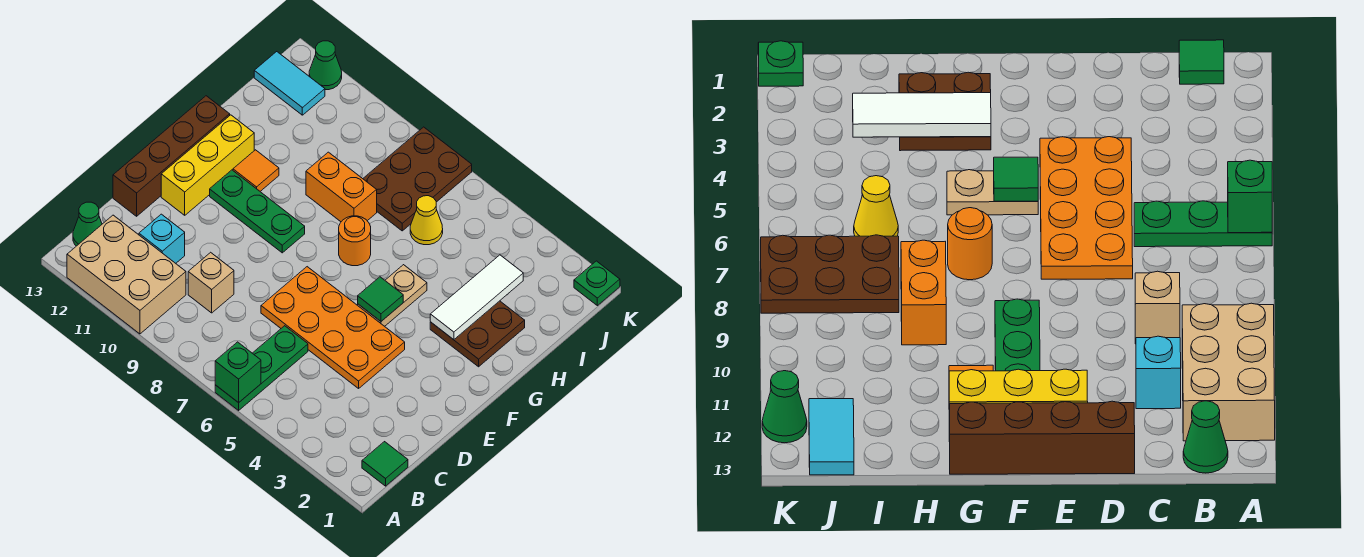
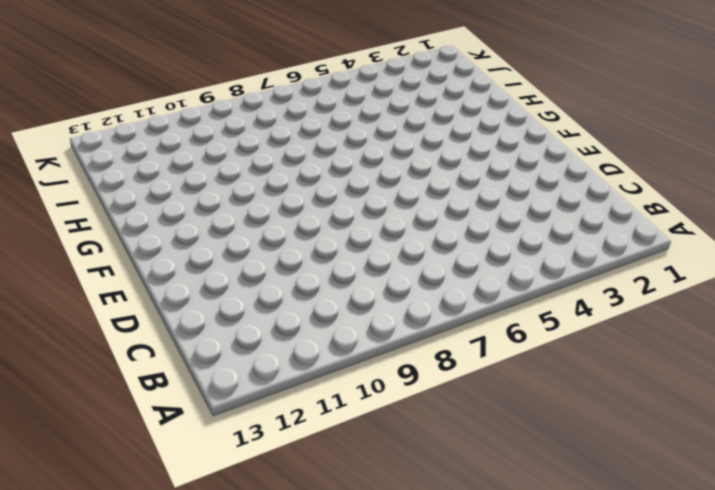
none -> green 1x3 plate [215,326,308,410]
none -> tan 2x3 brick [67,215,186,334]
none -> green 1x1 tile [362,442,408,486]

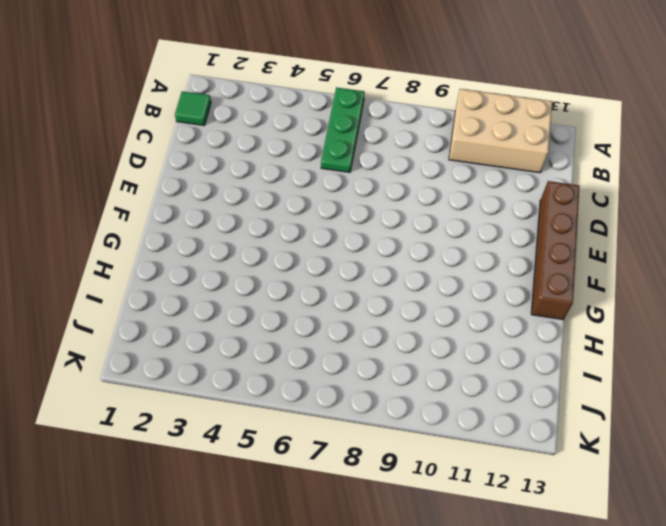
none -> green 1x1 cone [73,202,102,246]
none -> tan 1x1 brick [188,252,234,313]
none -> cyan 1x1 brick [139,214,185,263]

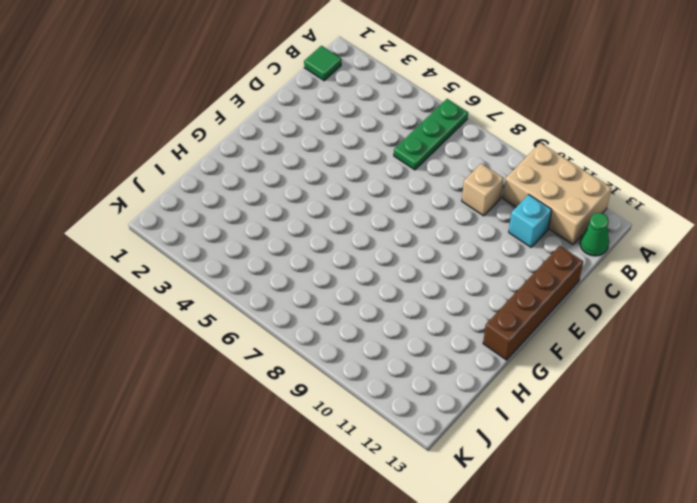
none -> orange 2x4 plate [261,267,405,388]
none -> yellow 1x3 brick [161,115,254,215]
none -> tan 1x2 plate [358,265,427,326]

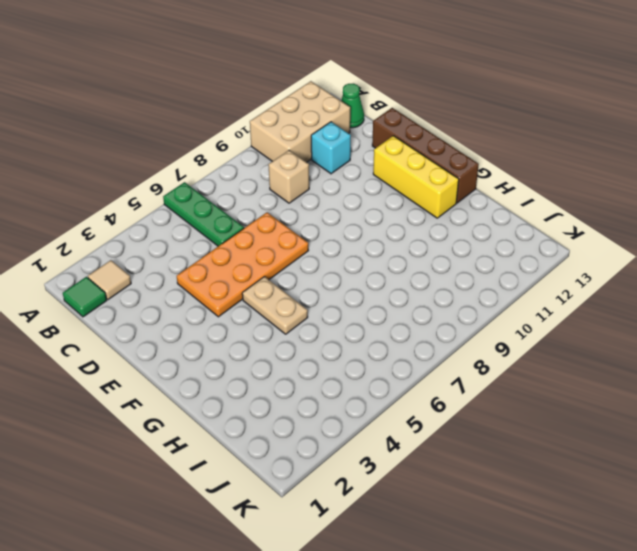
tan 1x1 tile [88,260,131,300] -> none
none -> green 1x3 plate [210,170,305,253]
none -> brown 2x2 plate [430,301,525,367]
none -> orange 1x1 round brick [339,216,371,266]

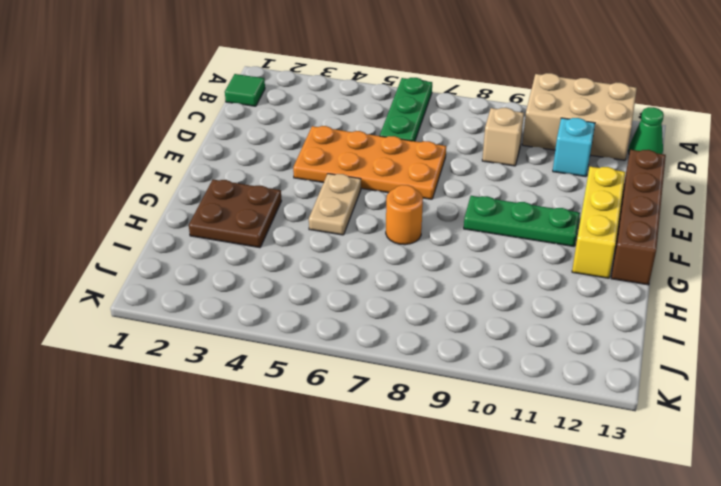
none -> orange 1x1 tile [233,150,279,191]
none -> orange 1x2 brick [306,152,377,222]
none -> yellow 1x1 cone [410,196,443,245]

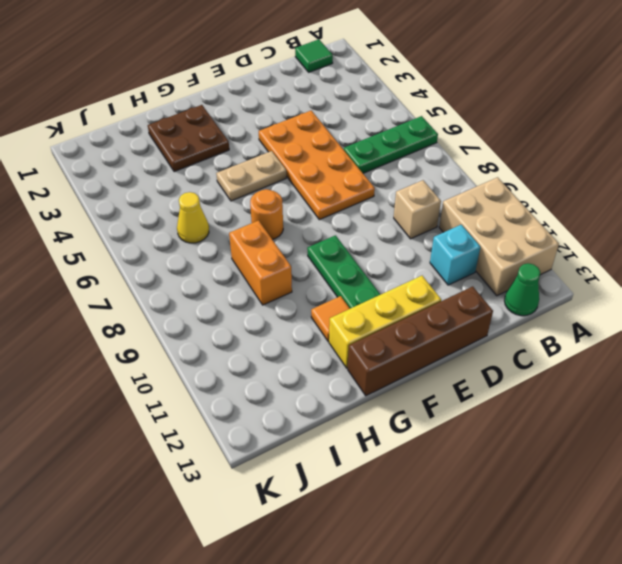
none -> brown 2x3 plate [363,127,472,231]
none -> cyan 1x2 tile [254,52,325,115]
none -> green 1x1 plate [574,261,620,306]

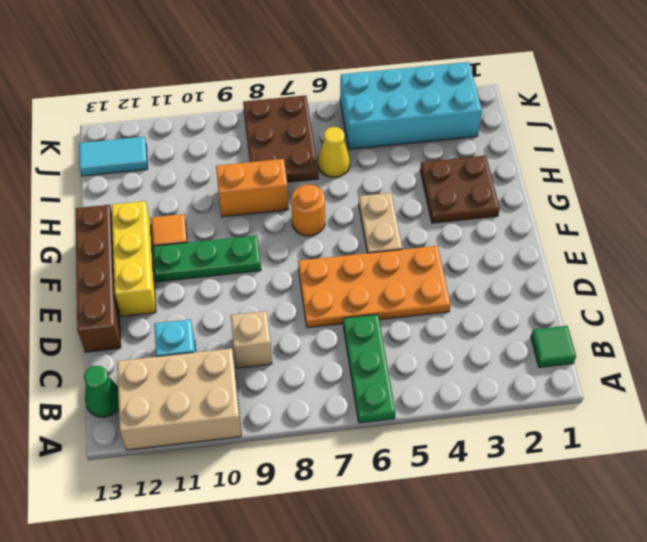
cyan 2x4 brick [340,62,482,149] -> none
none -> green 1x1 plate [574,261,620,306]
none -> green 1x1 cone [309,41,342,90]
none -> green 1x1 brick [215,342,261,403]

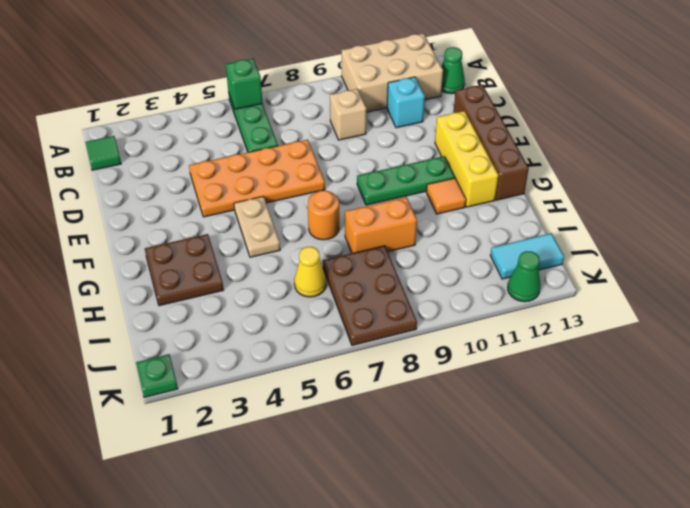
none -> green 1x1 tile [358,277,403,321]
none -> white 1x3 tile [430,255,523,340]

